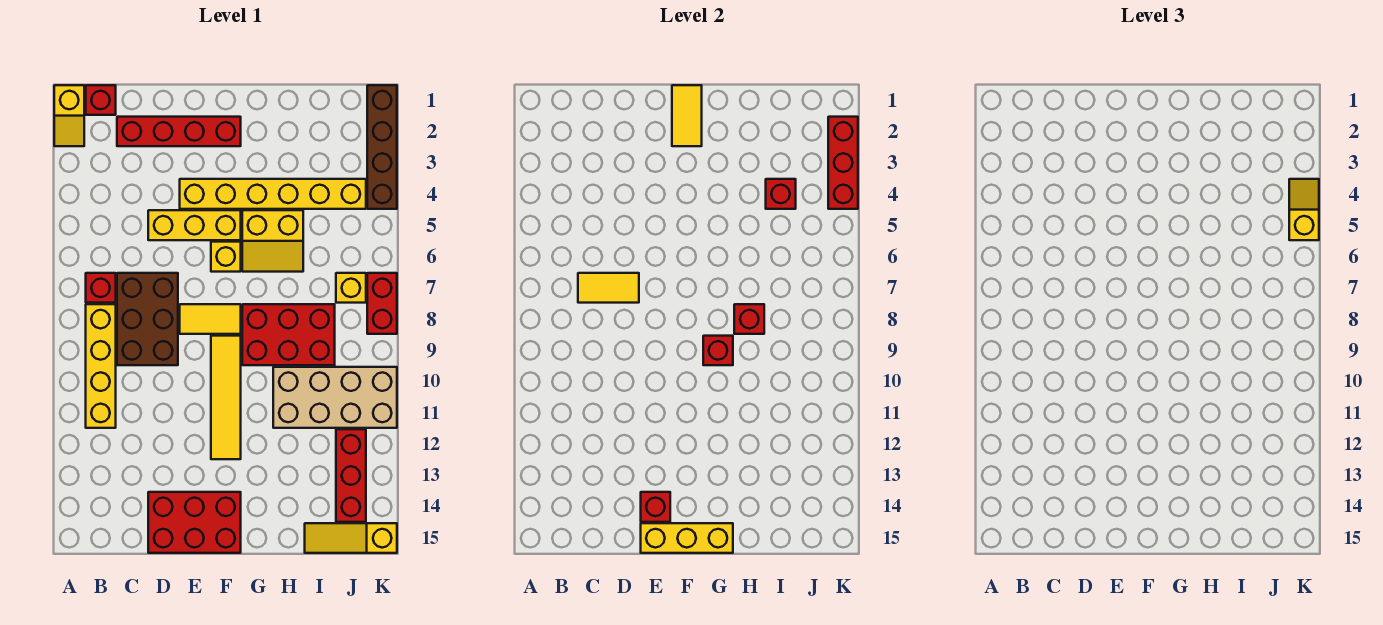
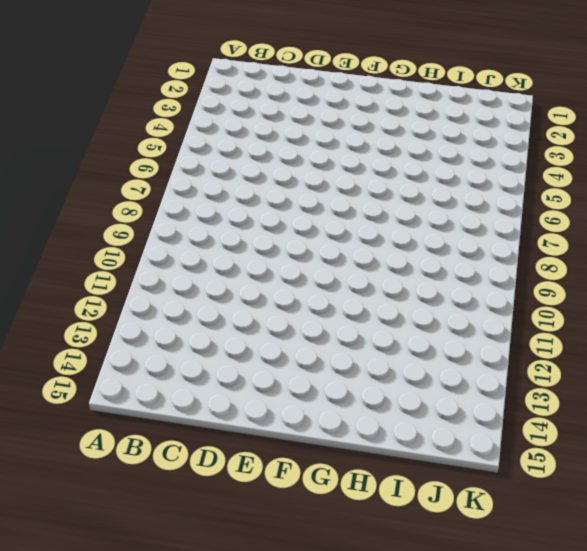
none -> yellow 1x2 slope [54,85,84,146]
none -> red 1x1 brick [86,85,116,115]
none -> red 1x1 brick [86,273,116,303]

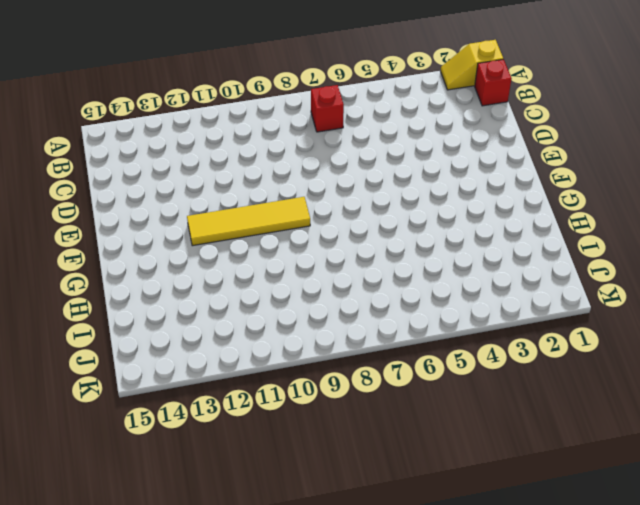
none -> yellow 1x4 brick [86,304,116,428]
none -> red 1x4 brick [117,117,241,146]
none -> brown 2x3 brick [117,273,178,365]

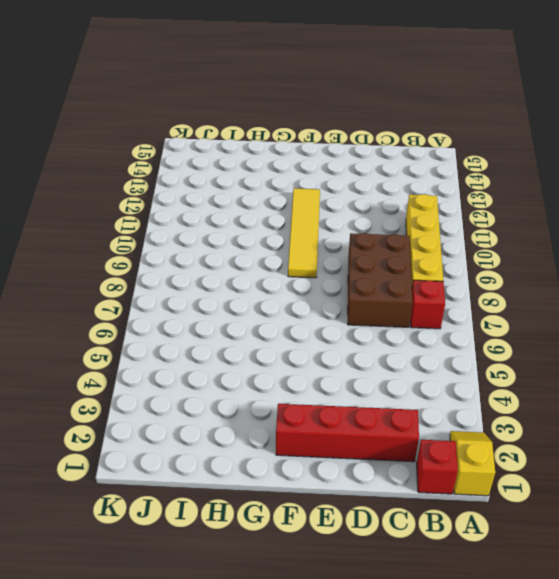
none -> yellow 1x3 brick [148,210,241,240]
none -> red 2x3 brick [148,492,241,553]
none -> yellow 1x6 brick [180,179,366,209]

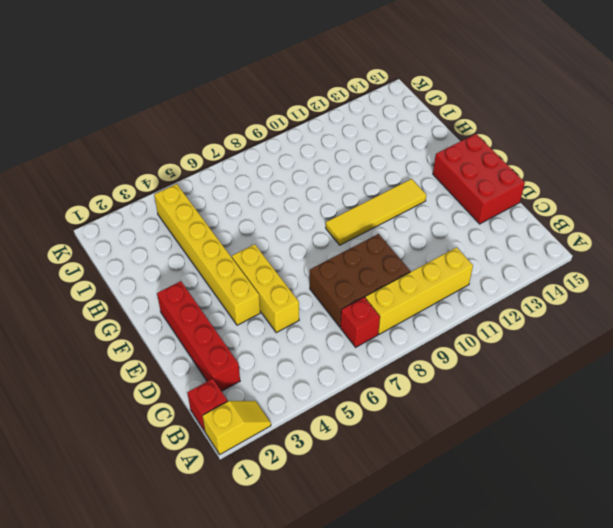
none -> yellow 1x2 tile [180,304,241,334]
none -> yellow 1x1 brick [211,242,241,272]
none -> yellow 2x2 slope [242,210,303,272]

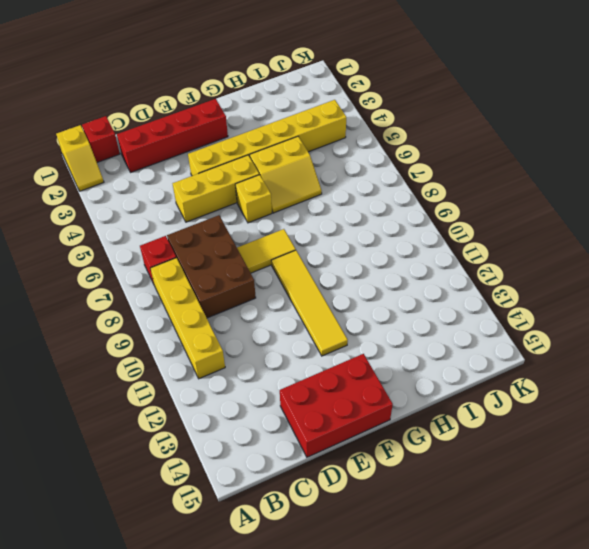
none -> red 2x3 brick [242,304,335,365]
none -> tan 2x4 brick [273,367,397,428]
none -> yellow 1x3 slope [305,523,397,553]

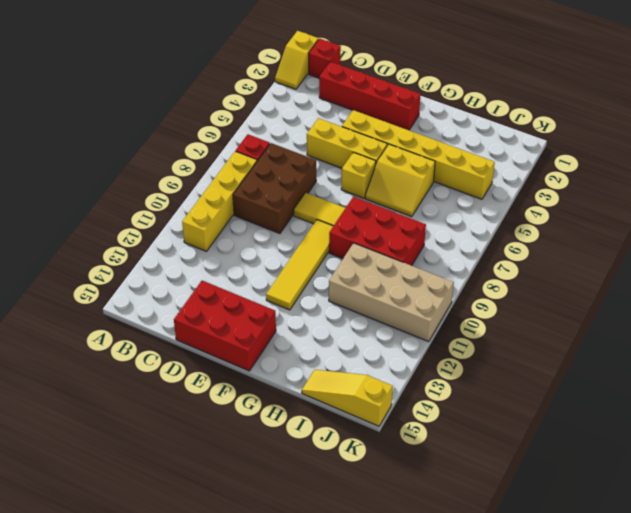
none -> yellow 1x1 brick [336,273,366,303]
none -> red 1x3 brick [336,429,366,522]
none -> brown 1x4 brick [367,85,397,209]

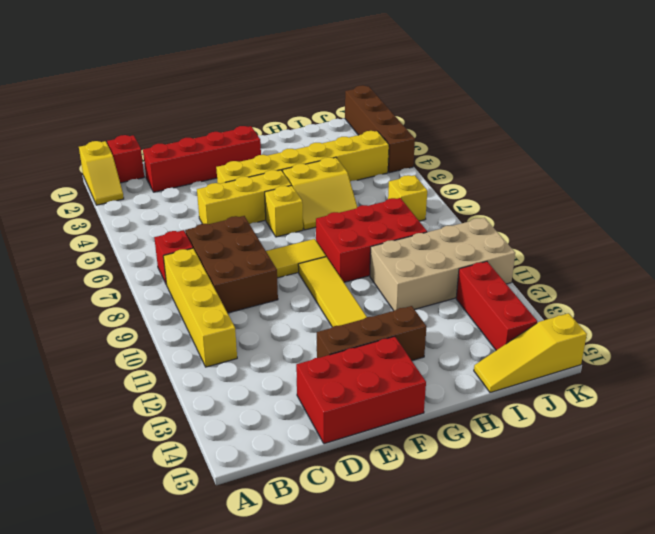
brown 1x3 brick [317,306,426,361] -> none
none -> red 1x2 brick [367,273,397,334]
none -> yellow 1x2 tile [578,273,639,303]
none -> red 1x1 brick [641,492,670,522]

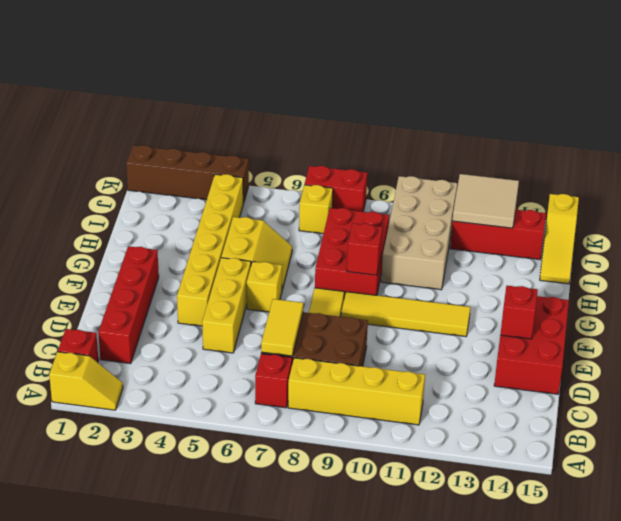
tan 2x2 tile [453,174,519,228] -> none
none -> yellow 1x3 brick [641,523,733,553]
none -> yellow 1x2 tile [672,85,702,146]
none -> red 1x1 brick [734,304,764,334]

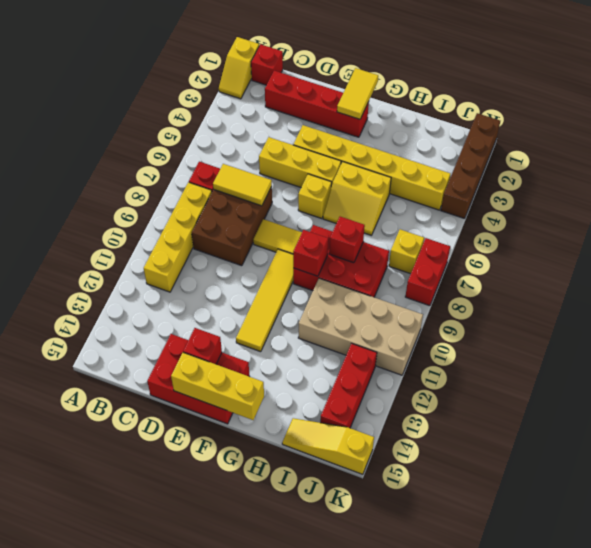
none -> red 1x1 brick [766,179,796,209]
none -> red 1x3 brick [828,117,858,209]
none -> yellow 1x2 slope [1289,179,1319,240]

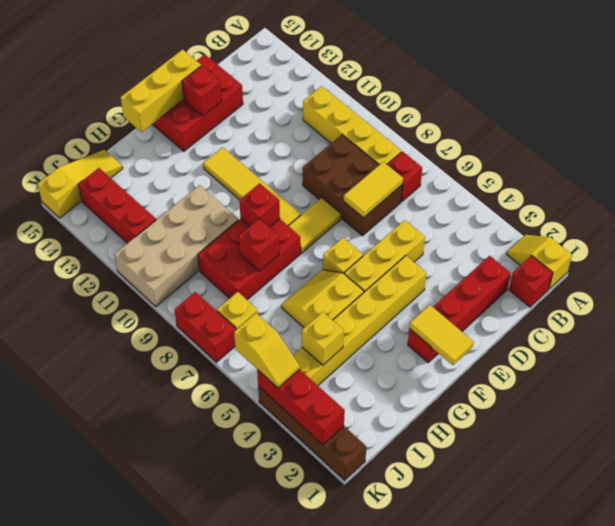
yellow 1x1 brick [302,312,344,365] -> red 1x1 brick [766,179,796,209]

